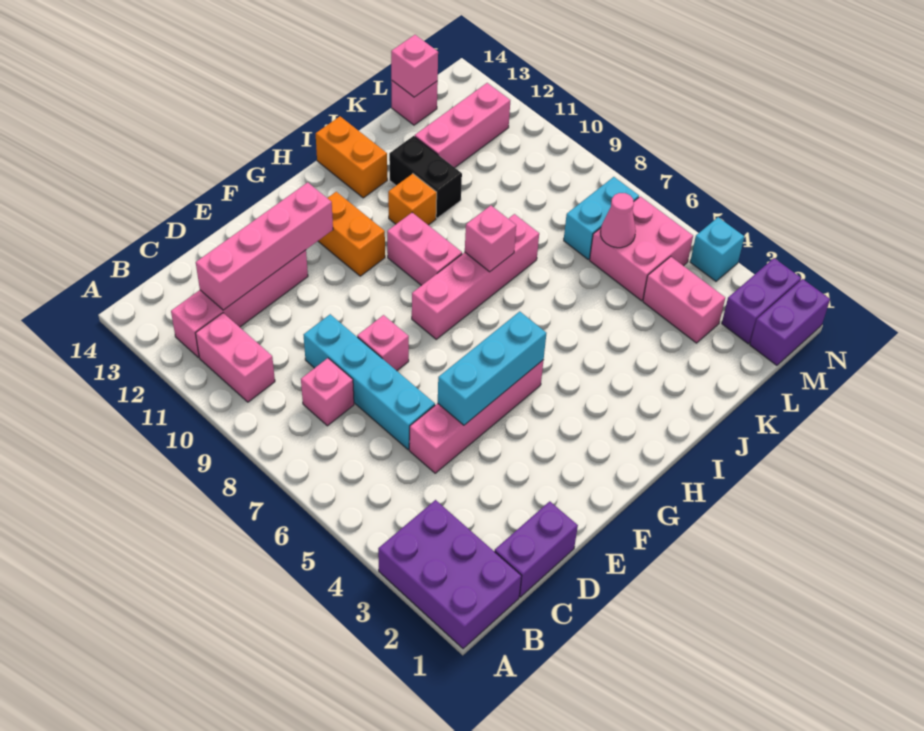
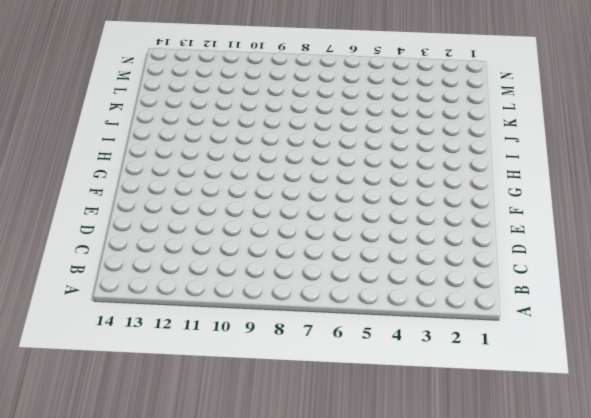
none -> purple 2x3 brick [378,500,521,649]
none -> pink 1x2 brick [196,313,275,402]
none -> pink 1x4 brick [171,250,308,358]

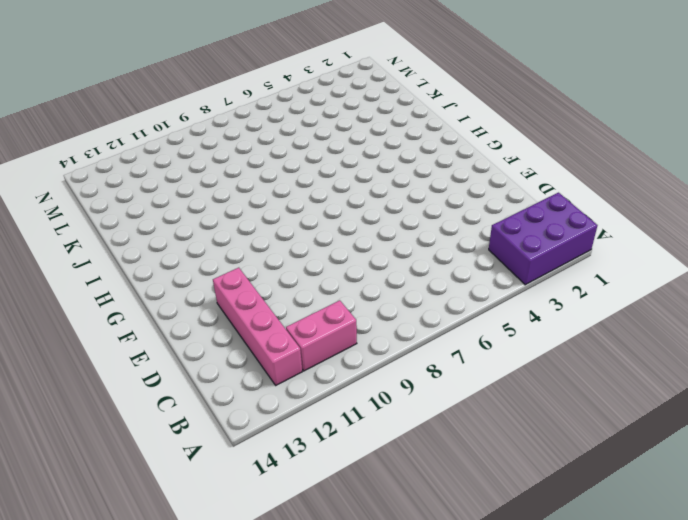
none -> purple 1x2 brick [495,501,578,597]
none -> pink 1x1 brick [301,358,354,426]
none -> pink 1x4 brick [409,360,544,473]

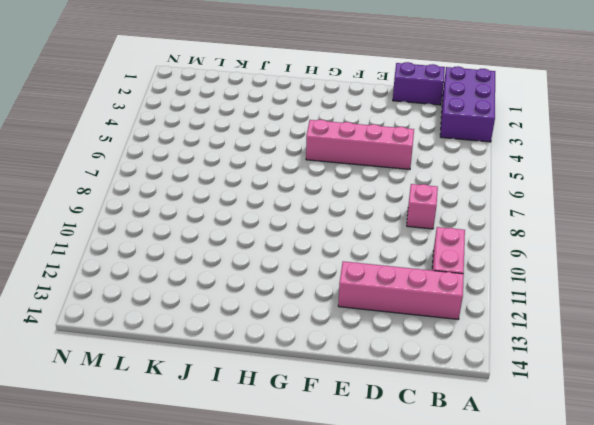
none -> cyan 1x4 brick [304,314,435,450]
none -> pink 1x1 brick [357,315,409,371]
none -> pink 1x4 brick [412,214,539,339]

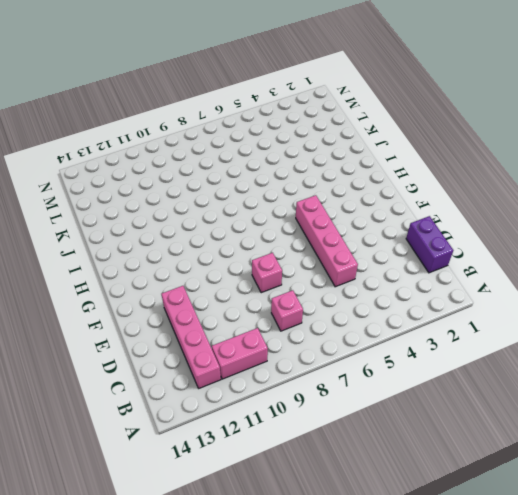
none -> purple 2x3 brick [378,500,521,649]
none -> cyan 1x4 brick [304,314,435,450]
none -> pink 1x4 brick [412,214,539,339]

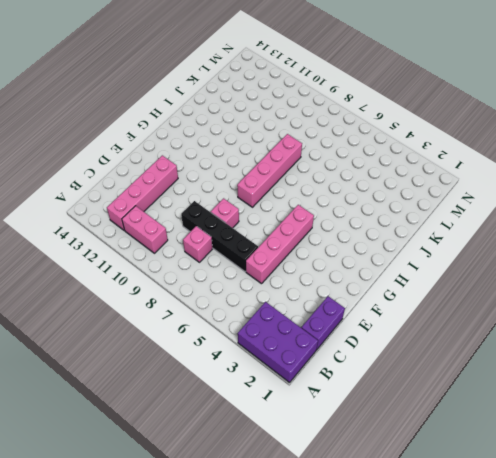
black 1x4 brick [181,201,258,272] -> cyan 1x4 brick [304,314,435,450]
none -> orange 1x2 brick [318,192,385,276]
none -> pink 1x2 brick [387,213,462,286]
none -> orange 1x1 brick [388,174,437,225]

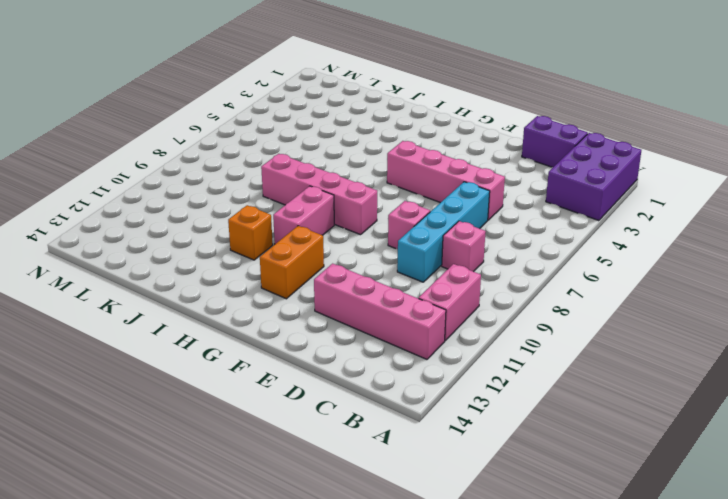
none -> orange 1x2 brick [316,116,387,198]
none -> black 1x2 brick [389,136,462,218]
none -> pink 1x3 brick [415,83,510,167]

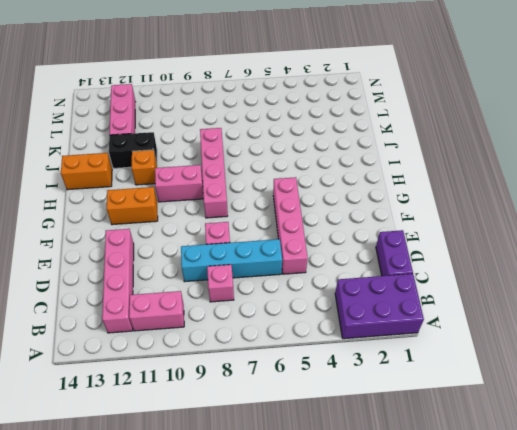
none -> pink 1x2 brick [643,257,725,343]
none -> pink 2x2 brick [590,196,693,301]
none -> cyan 1x2 brick [564,177,639,259]

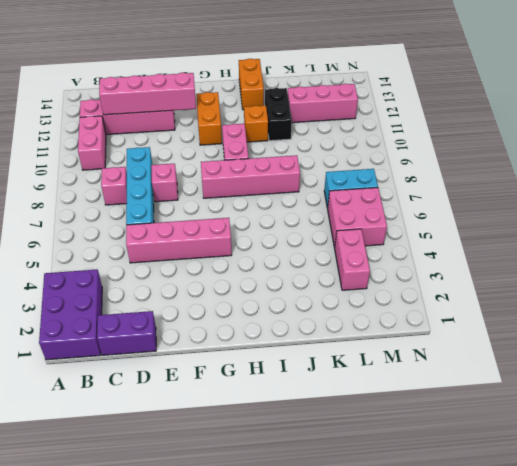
none -> pink 1x1 brick [391,80,438,125]
none -> purple 1x2 brick [750,279,830,365]
none -> purple 1x2 brick [722,258,801,344]

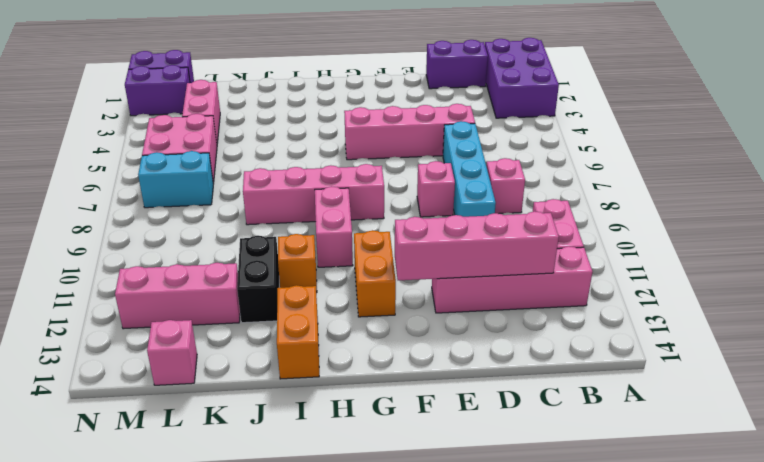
none -> cyan 1x1 brick [690,217,744,281]
none -> cyan 1x3 brick [438,311,546,425]
none -> pink 1x1 brick [465,205,516,272]

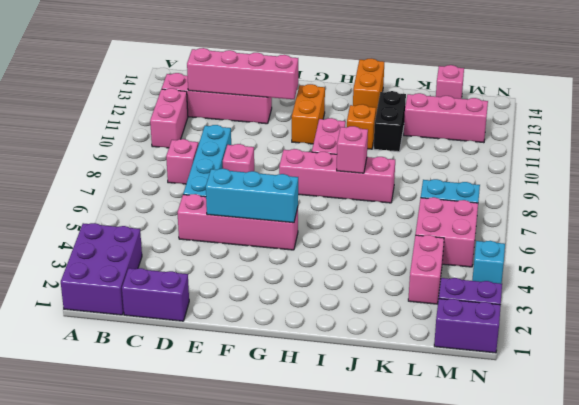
none -> pink 1x1 cone [601,193,636,248]
none -> pink 1x1 brick [391,35,438,97]

